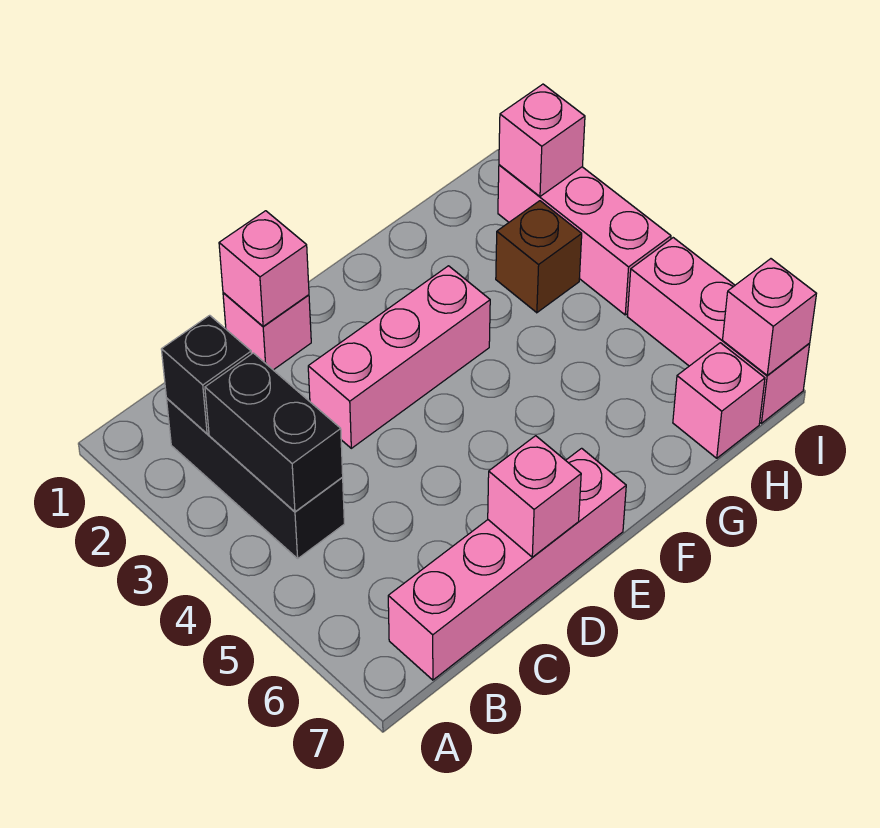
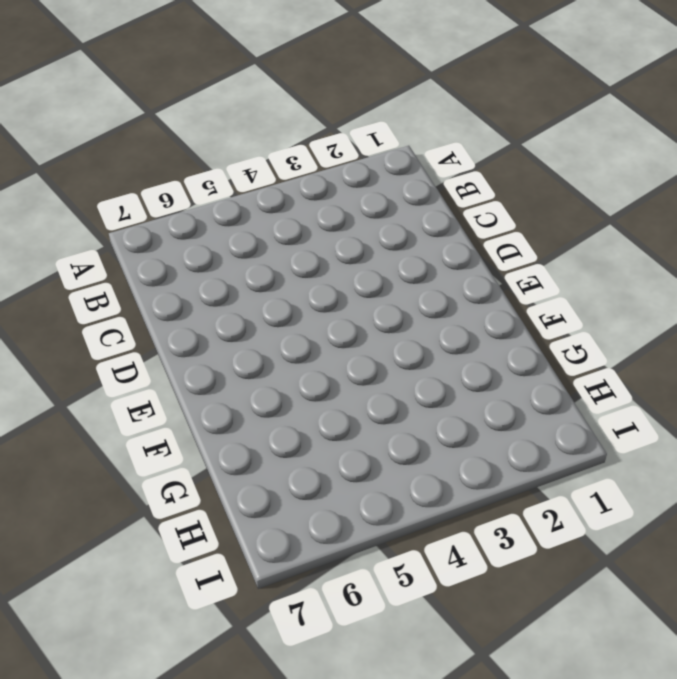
none -> black 1x3 brick [167,399,344,558]
none -> pink 1x4 brick [388,448,626,680]
none -> pink 1x1 brick [223,293,311,370]

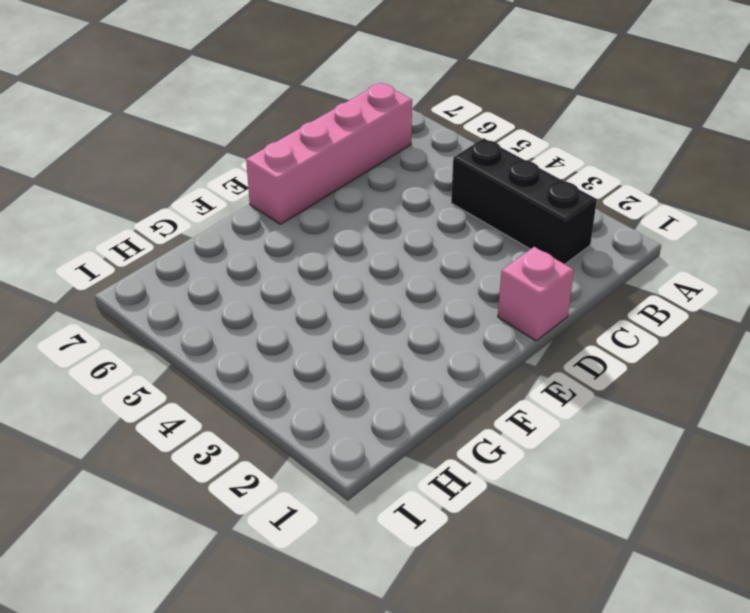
none -> pink 1x3 brick [308,266,490,448]
none -> brown 1x1 brick [496,201,582,313]
none -> pink 1x1 brick [673,343,765,458]

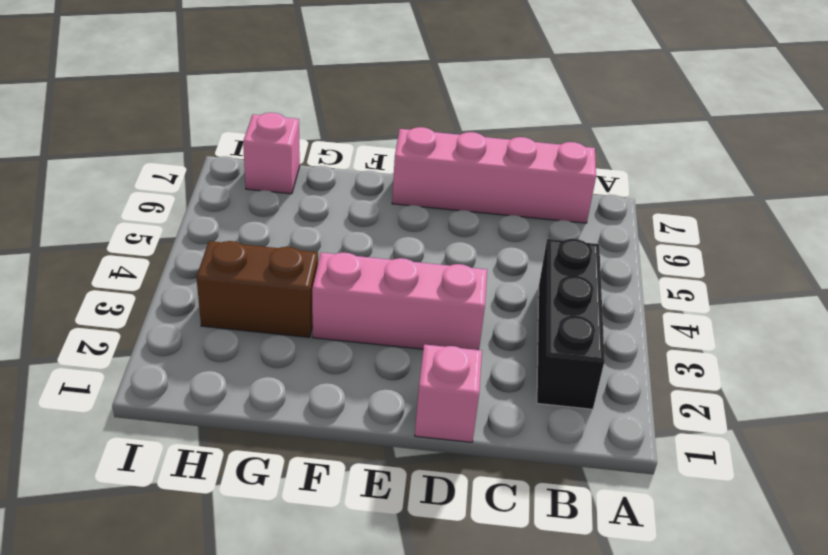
brown 1x2 brick [196,241,318,337] -> brown 1x1 brick [496,201,582,313]
none -> pink 1x3 brick [498,165,671,315]
none -> pink 1x3 brick [627,238,810,423]
none -> black 1x1 brick [161,315,251,434]

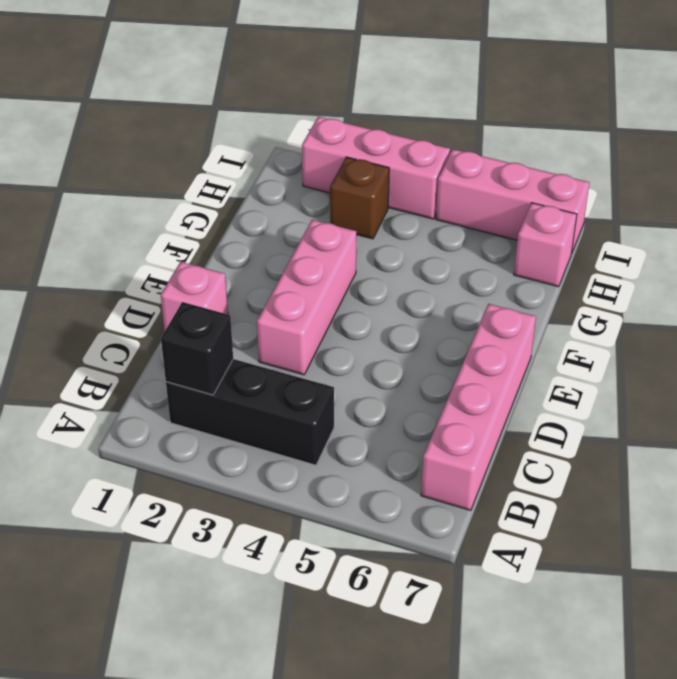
none -> black 1x2 brick [205,353,343,512]
none -> pink 1x1 brick [219,211,309,326]
none -> pink 1x1 brick [488,436,581,557]

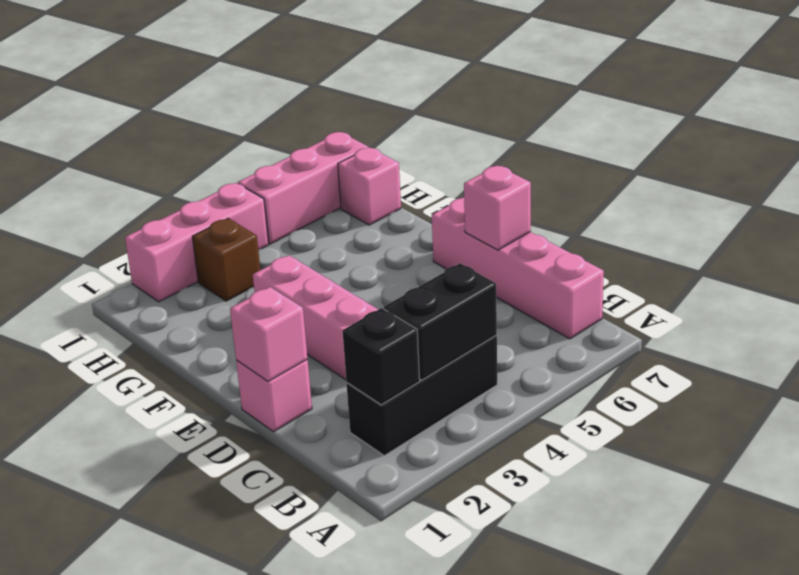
none -> pink 1x1 brick [499,84,585,196]
none -> pink 1x1 brick [723,259,816,376]

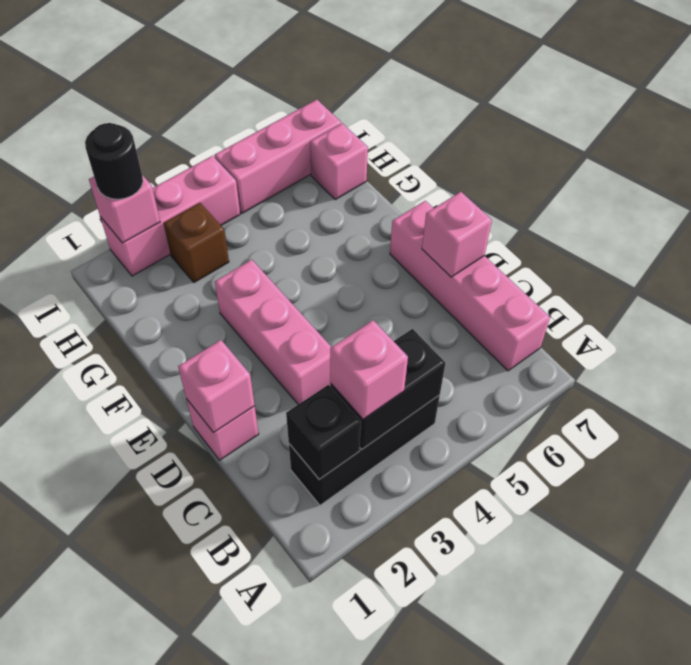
pink 1x1 brick [330,320,408,419] -> pink 1x1 brick moved to [723,259,816,376]
black 1x1 round brick [85,123,143,199] -> none

